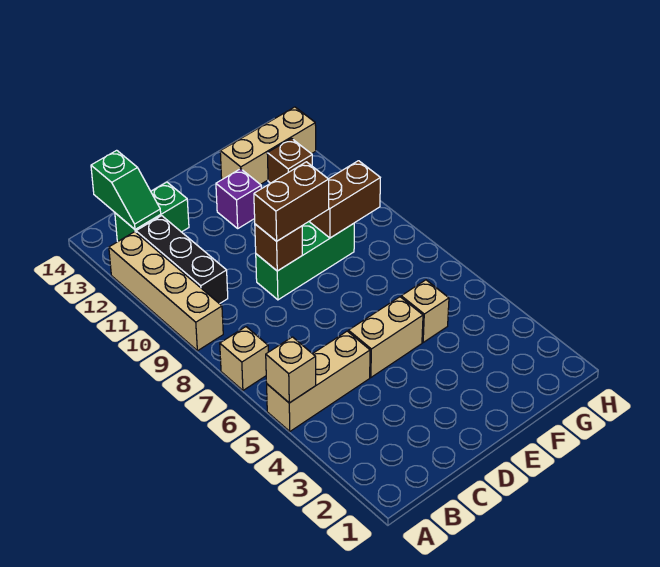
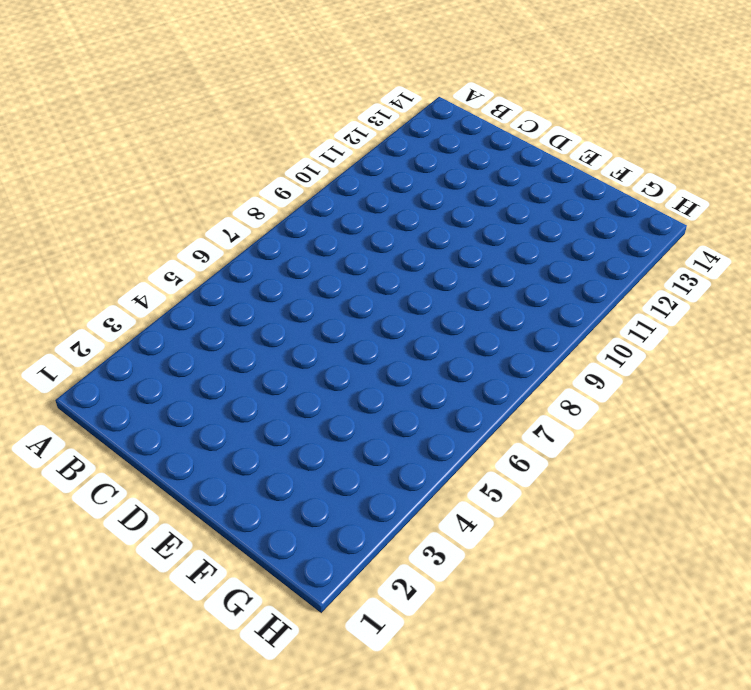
none -> tan 1x3 brick [267,331,370,431]
none -> tan 1x1 brick [220,327,268,390]
none -> tan 1x4 brick [109,232,223,351]

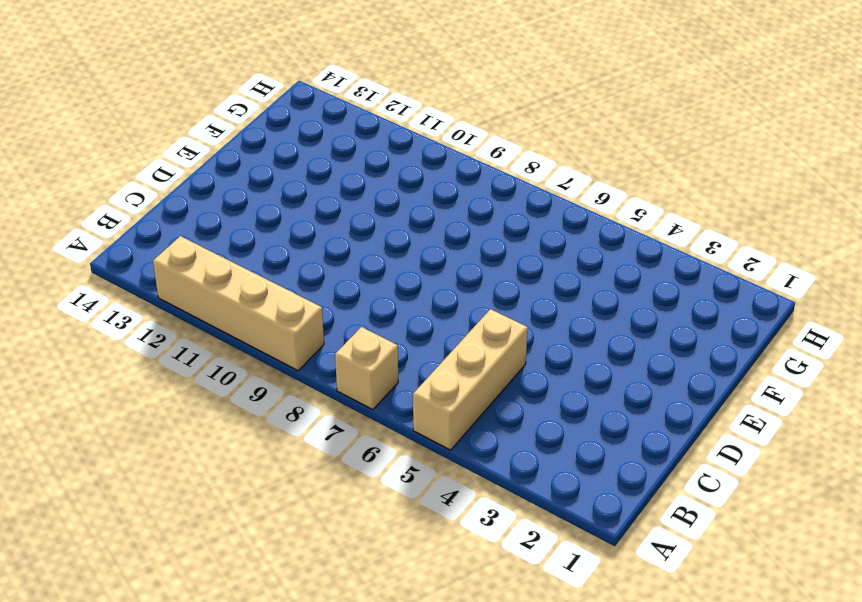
none -> black 1x3 brick [136,216,228,304]
none -> green 1x2 brick [115,182,189,242]
none -> tan 1x2 brick [348,297,423,377]

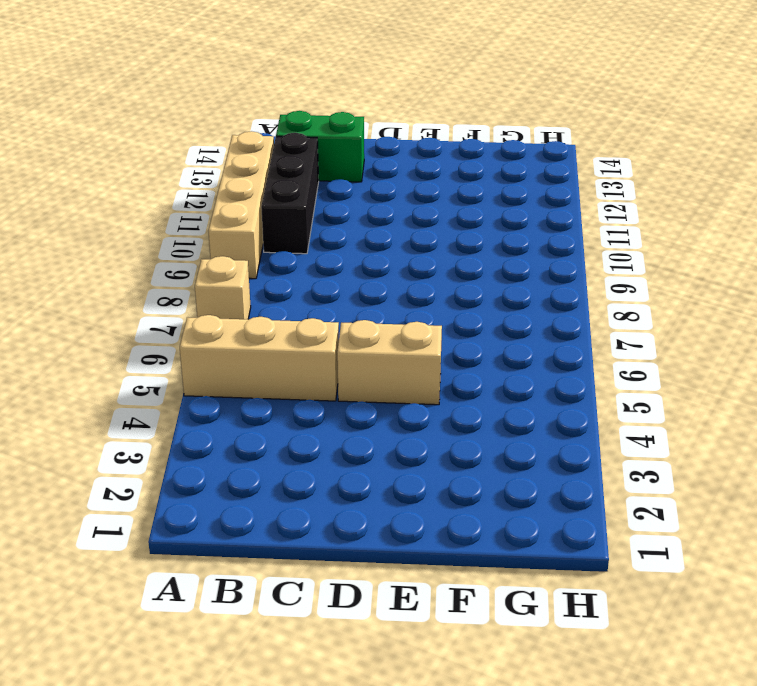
none -> green 1x3 brick [256,222,354,300]
none -> purple 1x1 brick [216,169,261,228]
none -> tan 1x1 brick [401,280,449,342]

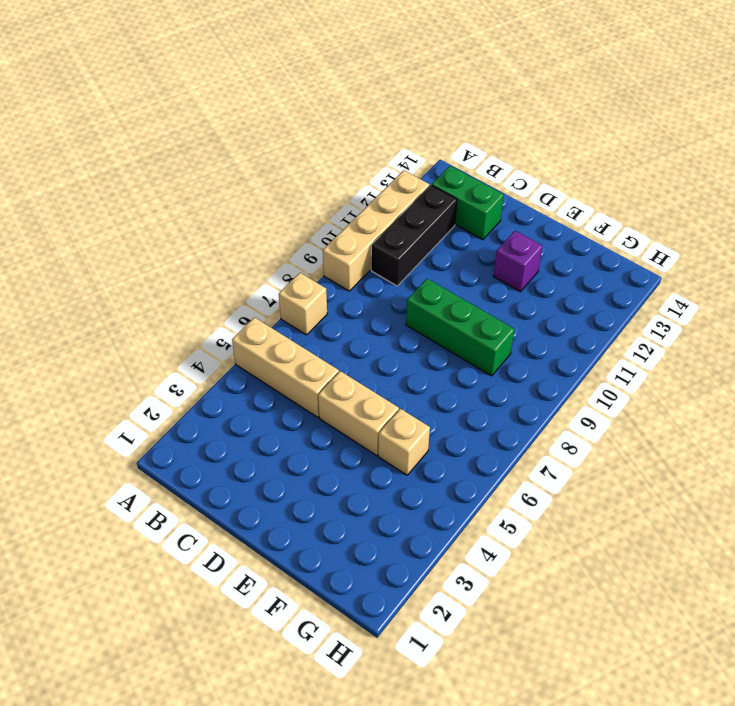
none -> tan 1x3 brick [220,107,316,185]
none -> brown 1x1 brick [267,139,312,183]
none -> tan 1x1 brick [266,337,316,403]

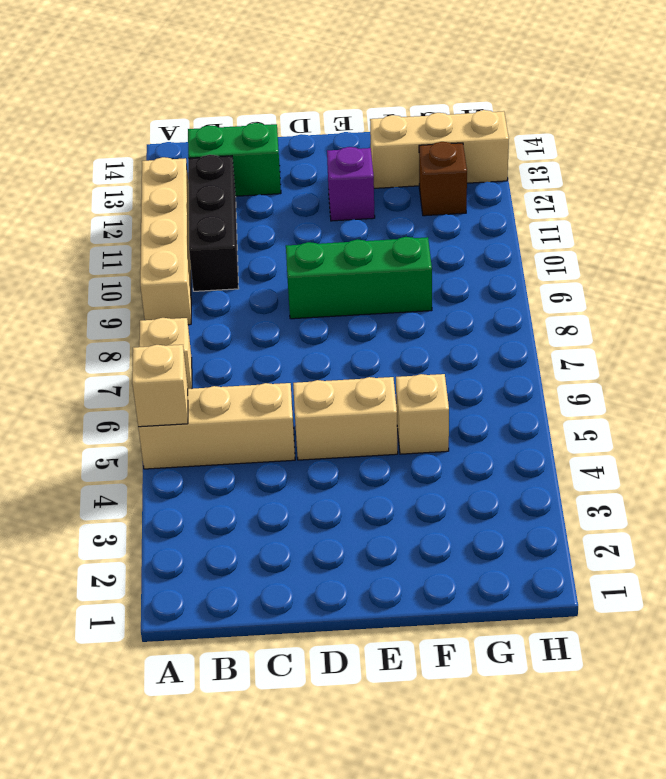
none -> green 1x2 slope [91,150,161,229]
none -> brown 1x1 brick [255,224,302,271]
none -> brown 1x2 brick [309,161,380,238]

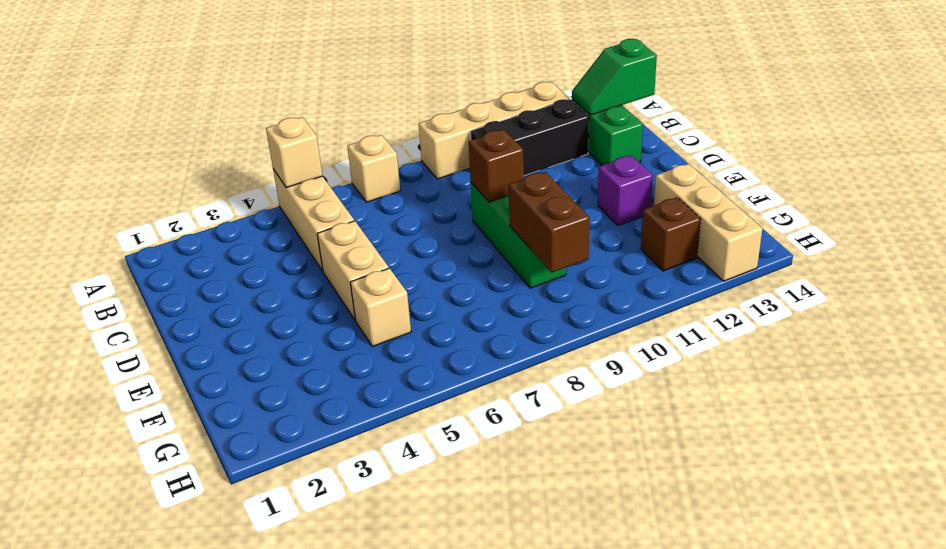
none -> brown 1x2 brick [254,162,329,241]

